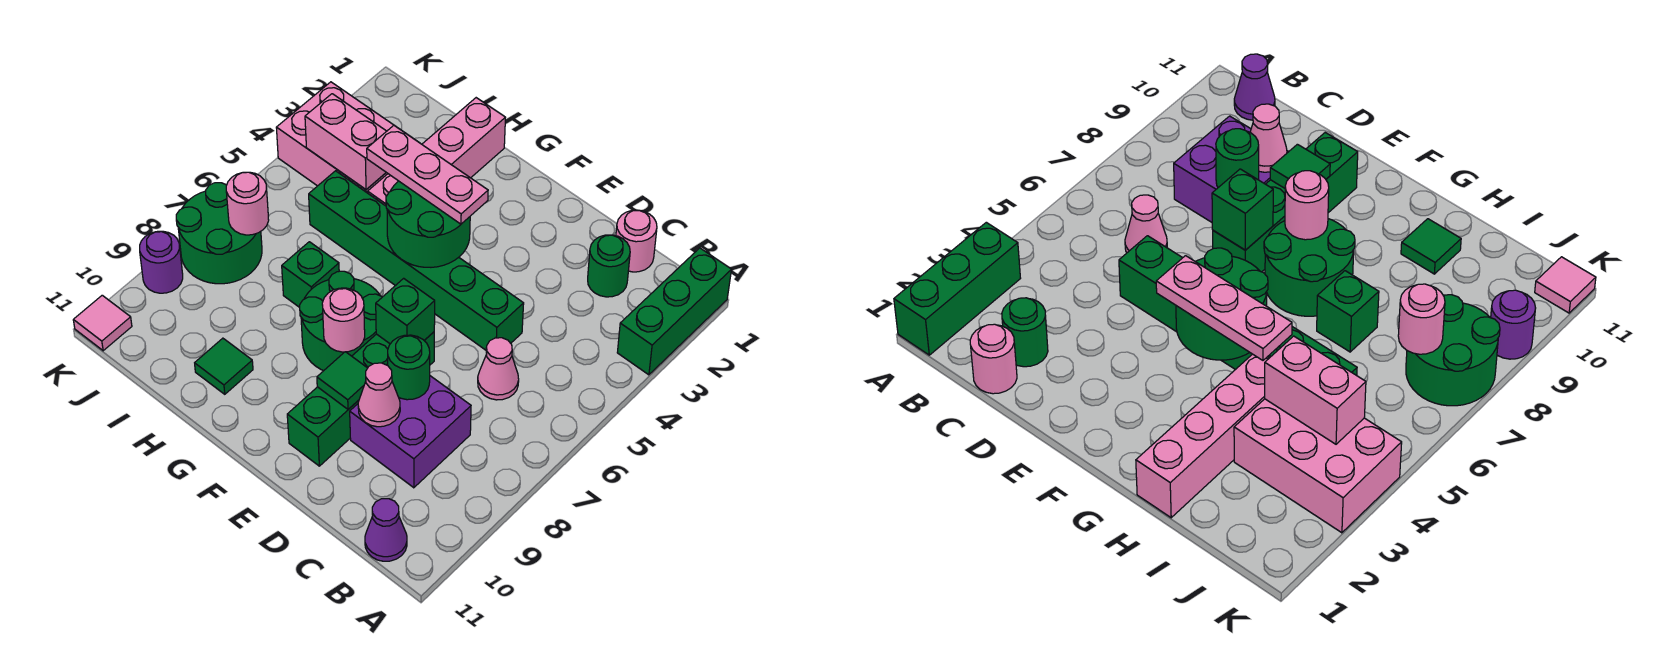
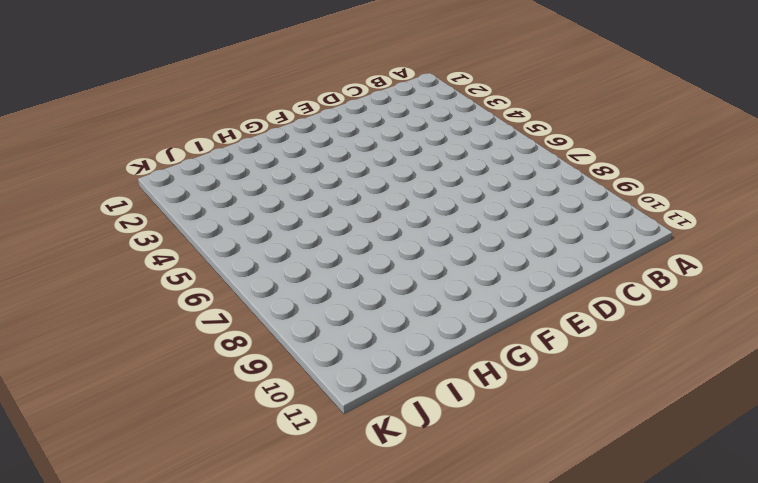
none -> green 1x3 brick [617,248,731,375]
none -> purple 1x1 cone [365,499,407,561]
none -> pink 1x1 round brick [616,210,657,272]

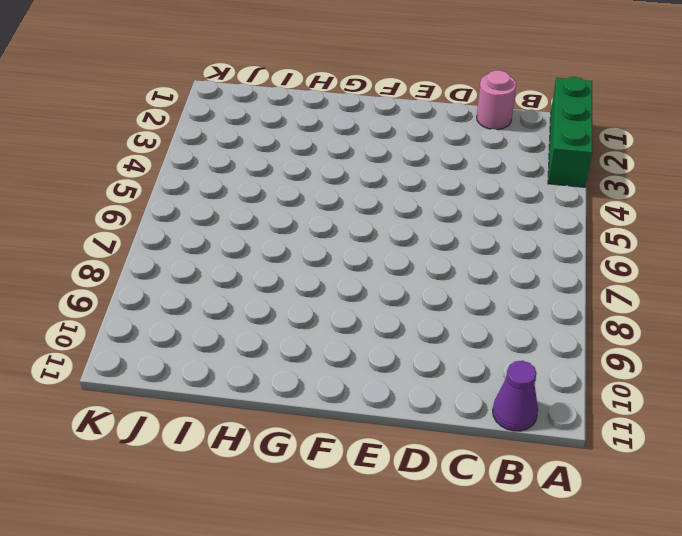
none -> green 1x1 round brick [588,235,630,297]
none -> pink 1x1 cone [478,338,519,400]
none -> purple 2x2 brick [350,376,471,488]

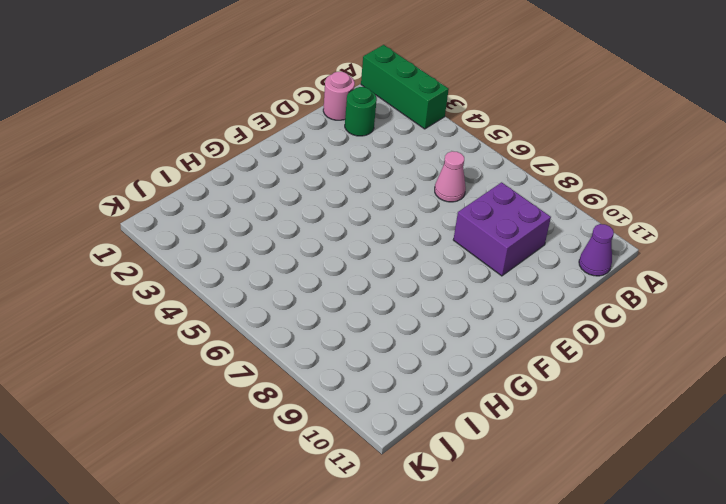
none -> green 1x6 brick [309,171,524,350]
none -> green 1x4 brick [287,332,434,466]
none -> green 2x2 round brick [300,271,382,371]

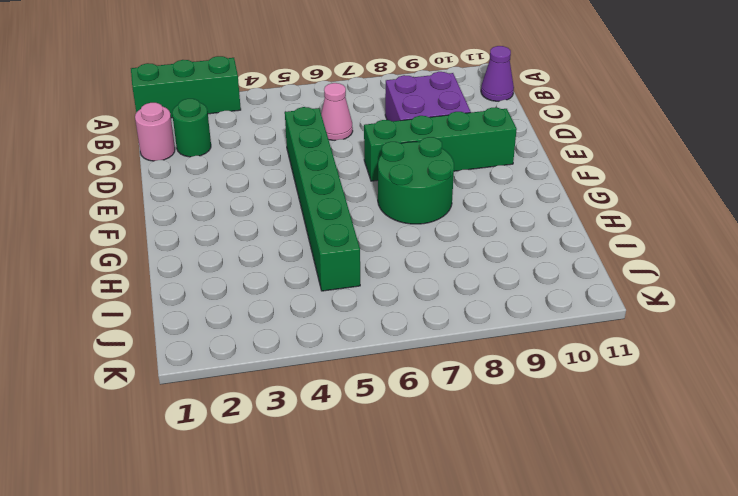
none -> pink 1x4 brick [368,98,505,206]
none -> green 1x1 brick [282,242,339,307]
none -> green 1x1 tile [195,338,253,394]

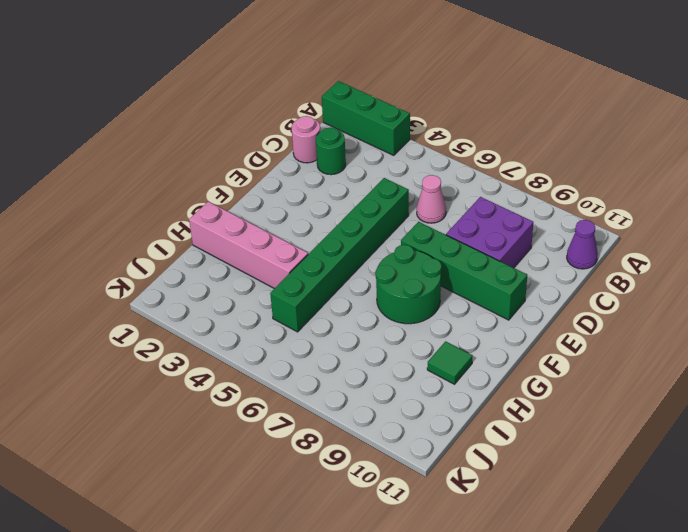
none -> green 1x1 brick [282,242,339,307]
none -> pink 2x3 brick [276,82,394,193]
none -> green 2x2 round brick [176,183,262,284]

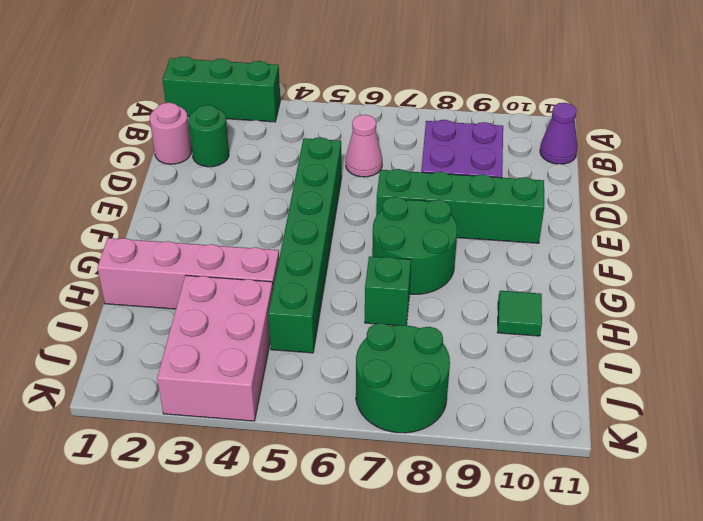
none -> purple 1x1 round brick [140,231,183,293]
none -> pink 1x1 tile [73,295,132,351]
none -> green 1x1 round brick [388,335,430,400]

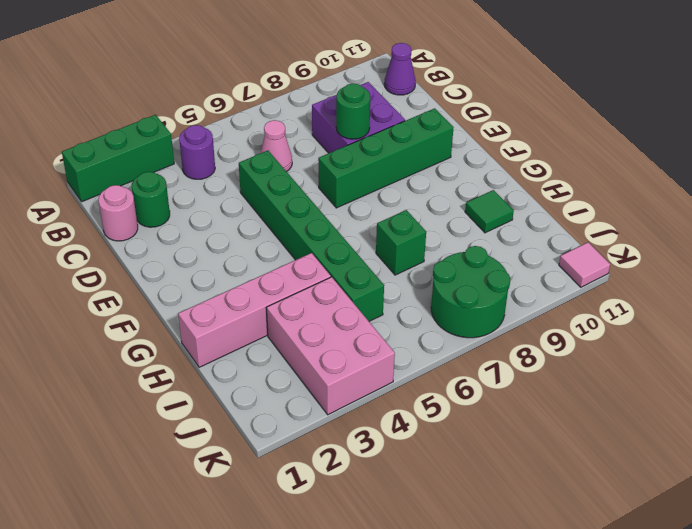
purple 1x1 round brick [179,125,215,179] -> purple 1x1 round brick moved to [140,231,183,293]
none -> green 2x2 round brick [300,271,382,371]
none -> pink 1x1 cone [358,363,400,427]
none -> green 1x1 brick [376,278,435,344]

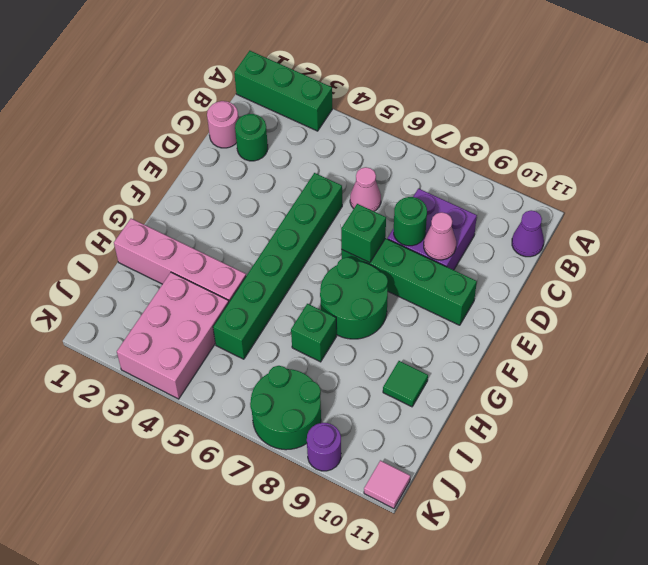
none -> green 1x1 tile [317,352,367,409]
none -> green 2x2 round brick [386,181,470,267]
none -> pink 1x1 round brick [322,288,365,352]

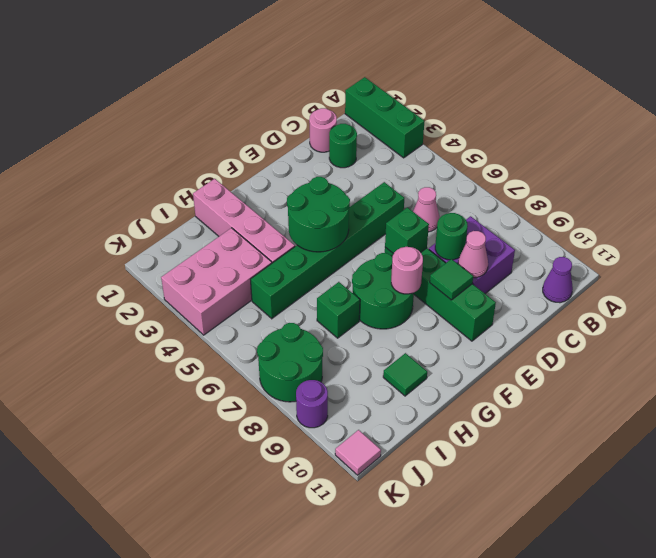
none -> pink 1x2 brick [305,94,387,190]
none -> pink 1x1 round brick [226,172,269,235]
none -> pink 1x3 plate [367,126,488,224]

